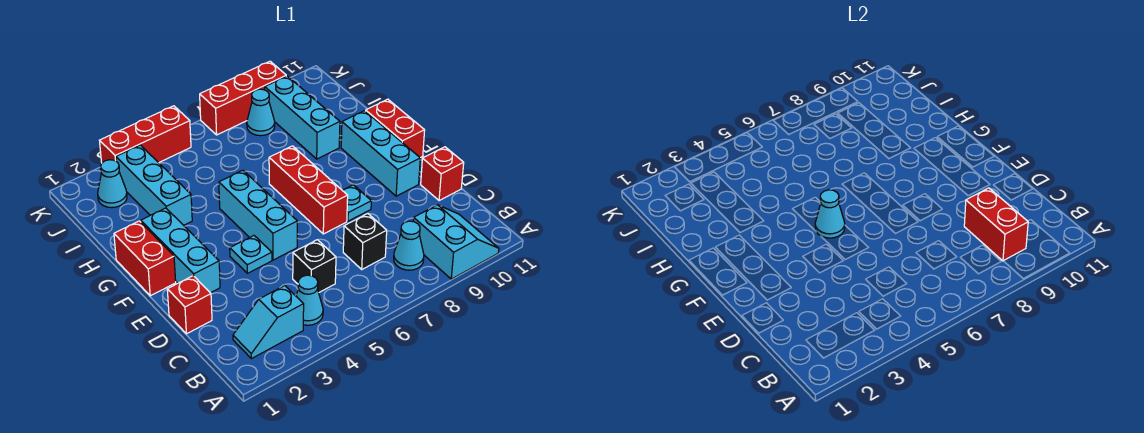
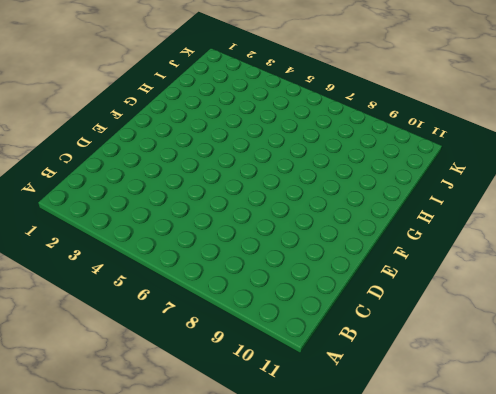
none -> cyan 2x2 slope [413,205,499,279]
none -> cyan 1x2 slope [233,286,304,359]
none -> cyan 1x1 cone [296,275,323,325]

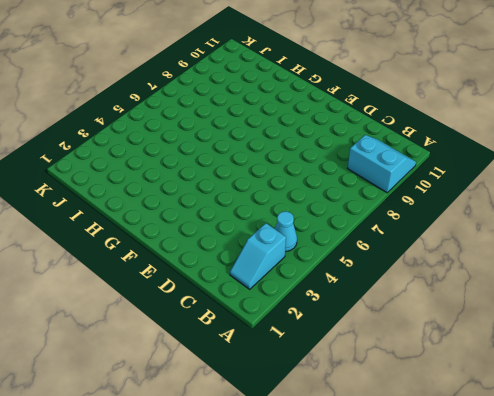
none -> cyan 1x1 cone [394,221,424,270]
none -> black 1x1 brick [293,240,336,292]
none -> black 1x1 brick [343,214,387,269]

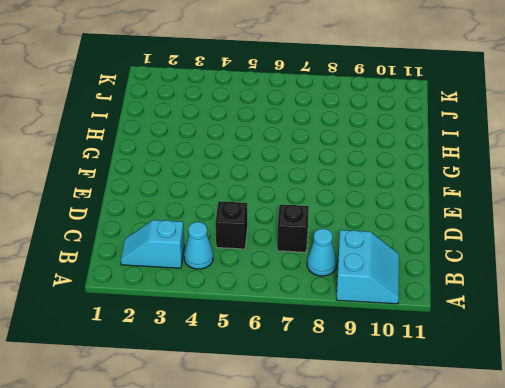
none -> red 1x1 brick [167,276,212,334]
none -> red 1x1 brick [421,147,464,201]
none -> cyan 1x3 brick [141,208,220,293]

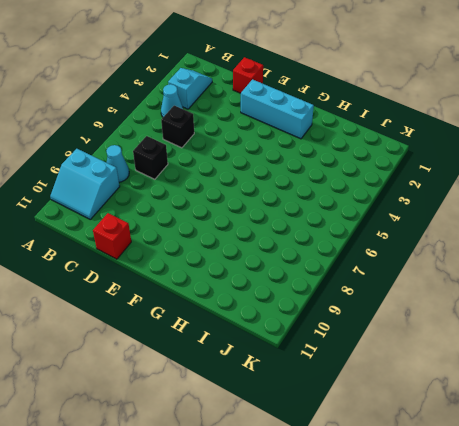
none -> cyan 1x1 plate [230,236,272,273]
none -> cyan 1x3 brick [219,170,297,260]
none -> red 1x3 brick [269,146,348,234]

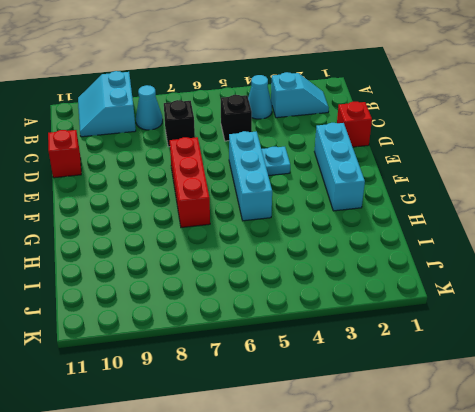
none -> cyan 1x1 plate [342,185,371,221]
none -> cyan 1x3 brick [341,111,420,196]
none -> red 1x2 brick [114,221,176,296]

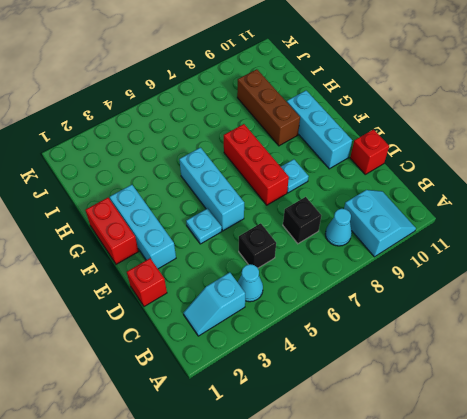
brown 1x3 brick [237,69,300,146] -> cyan 1x3 brick [265,76,340,159]
none -> red 1x2 brick [366,99,425,158]
none -> cyan 1x3 brick [116,145,192,225]
none -> cyan 1x1 cone [98,160,127,208]

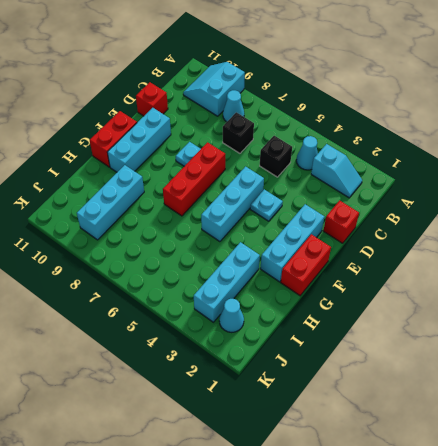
none -> cyan 1x1 cone [247,89,275,136]
none -> red 1x3 brick [100,106,191,163]
none -> red 1x3 brick [200,61,286,135]

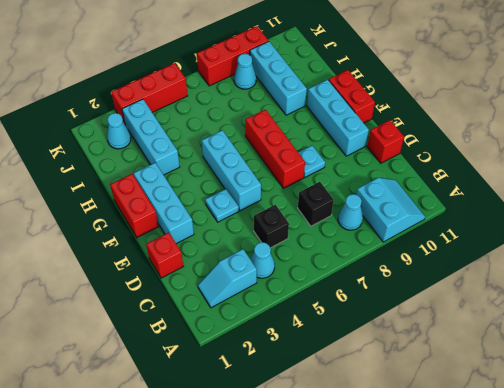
none -> red 1x2 brick [964,188,1028,261]
none -> cyan 1x1 cone [815,190,845,238]

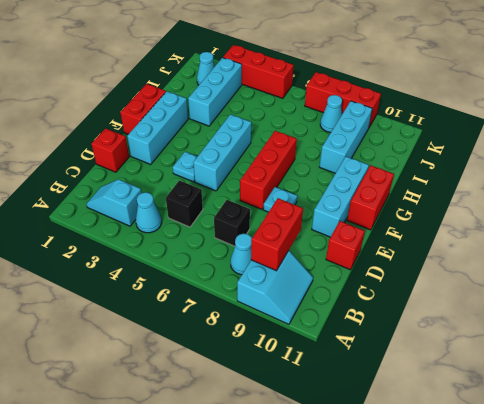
none -> cyan 1x1 cone [815,190,845,238]

